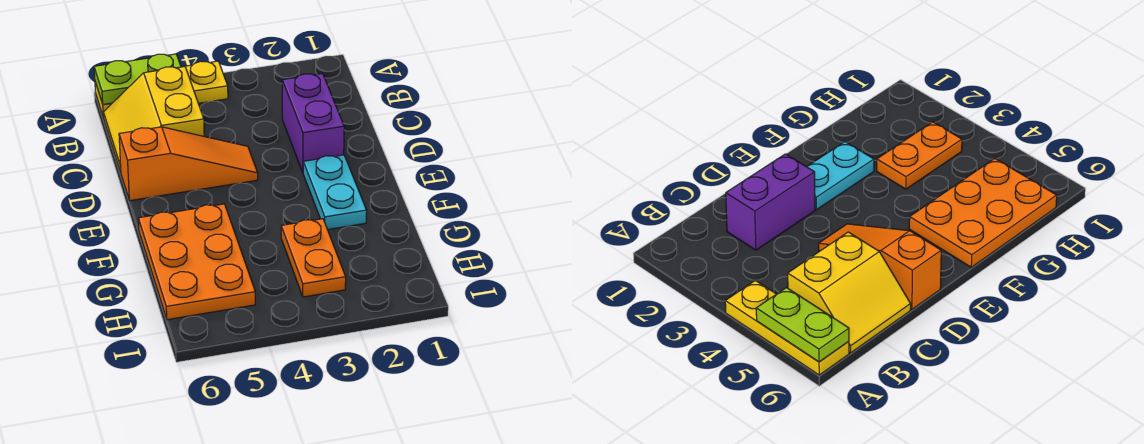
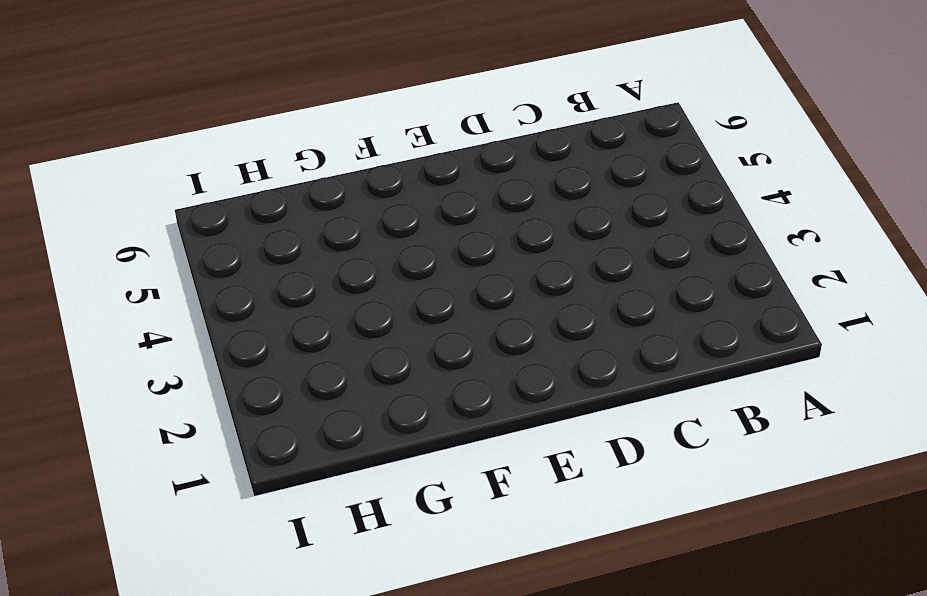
none -> yellow 1x3 plate [95,61,228,118]
none -> yellow 2x2 slope [103,66,204,172]

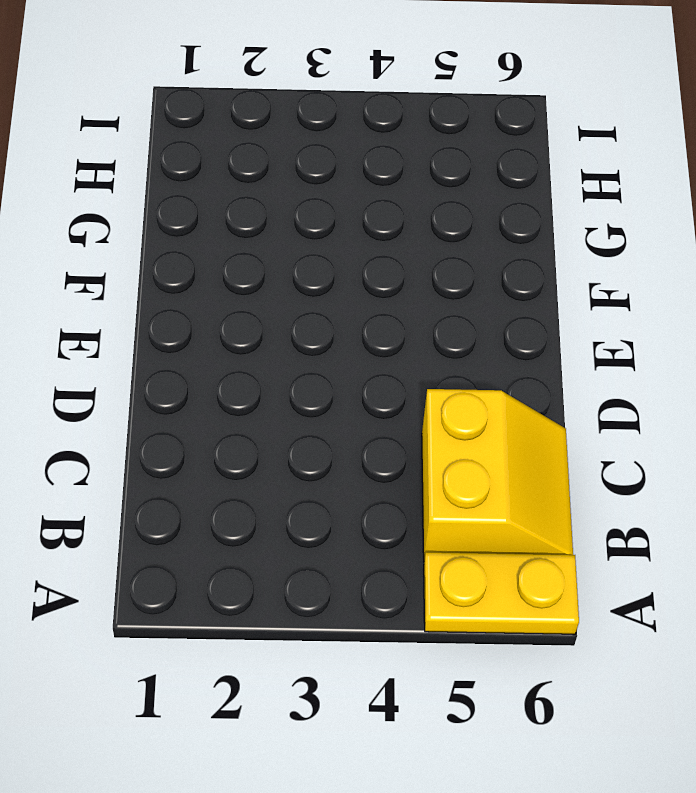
yellow 1x2 plate [424,552,579,634] -> yellow 1x3 plate [95,61,228,118]
none -> purple 1x2 brick [282,73,344,172]
none -> orange 1x3 slope [119,127,258,201]

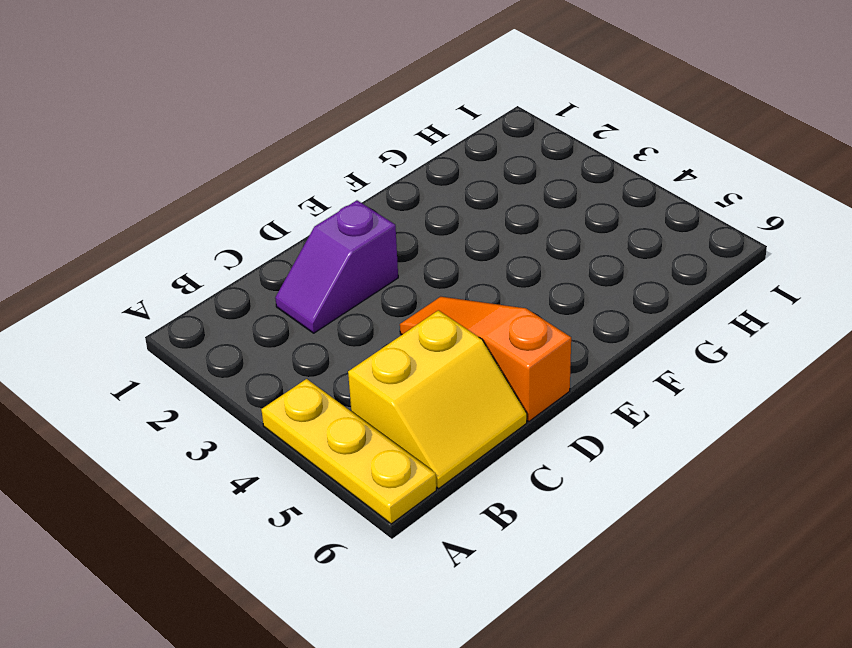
purple 1x2 slope [275,200,398,333] -> purple 1x2 brick [282,73,344,172]
none -> cyan 1x2 plate [303,155,367,230]
none -> orange 2x3 plate [138,204,255,320]

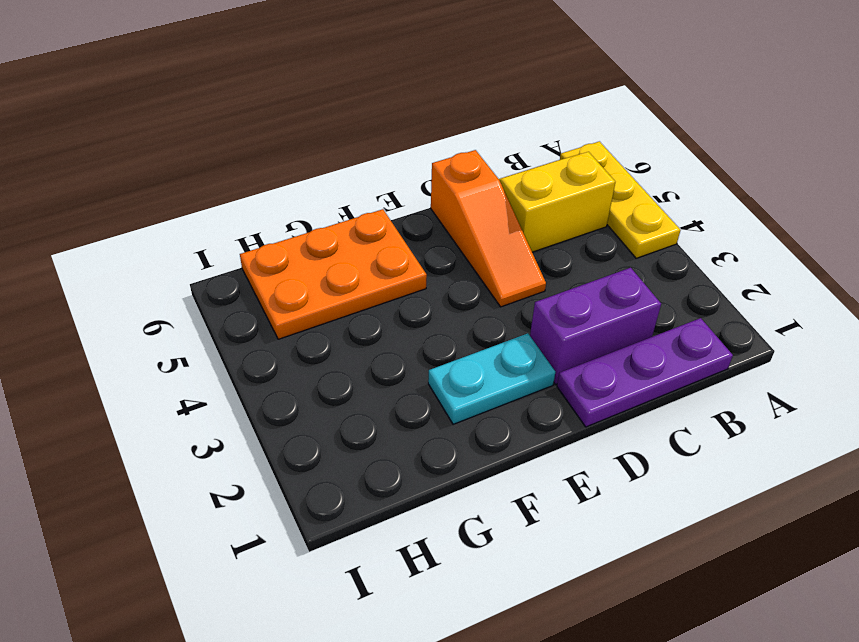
purple 1x3 plate [557,318,733,427] -> none
none -> orange 1x2 plate [281,219,346,297]
none -> lime 1x2 plate [94,54,181,104]

